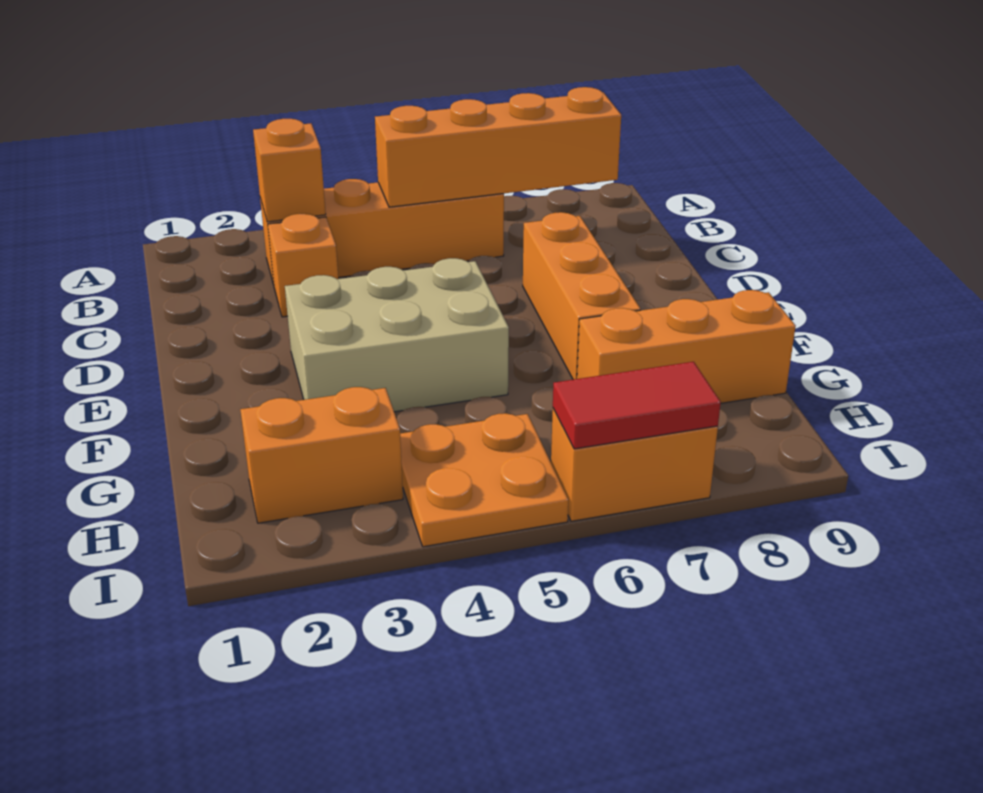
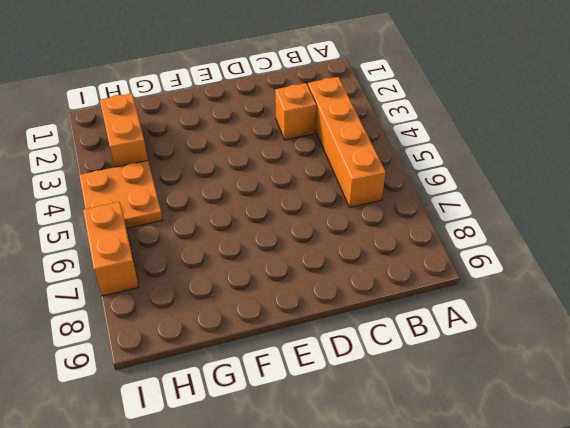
none -> orange 1x3 brick [523,212,641,380]
none -> tan 2x3 brick [285,258,509,412]

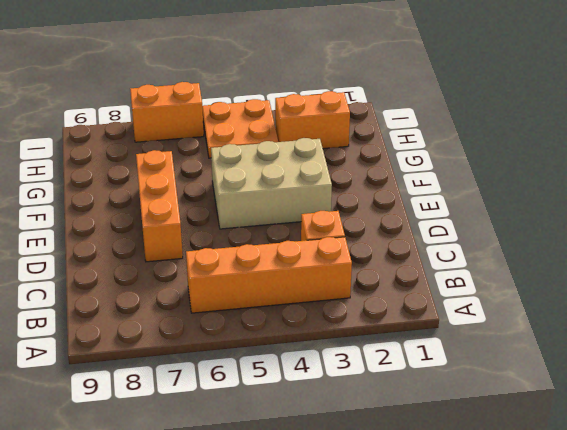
none -> orange 1x3 brick [577,290,796,403]
none -> orange 1x1 brick [253,119,326,222]

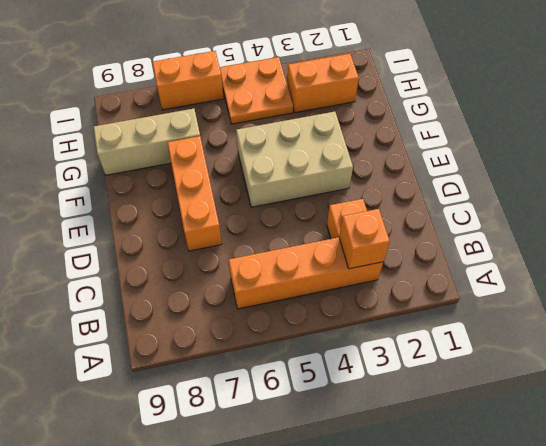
tan 1x3 brick [94,109,200,175] -> orange 1x3 brick [577,290,796,403]
none -> orange 1x4 brick [375,87,621,207]
none -> red 1x2 tile [553,362,721,449]

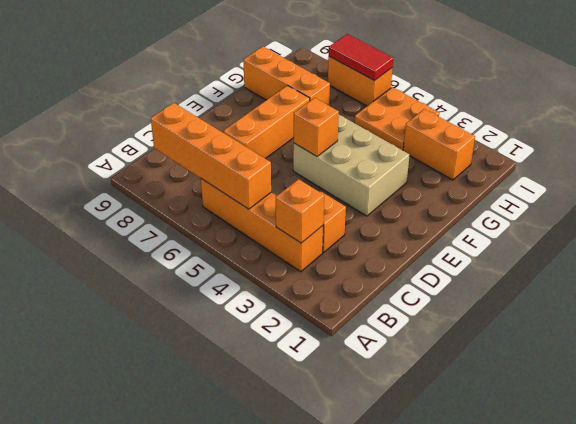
orange 1x1 brick [294,98,339,156] -> none

